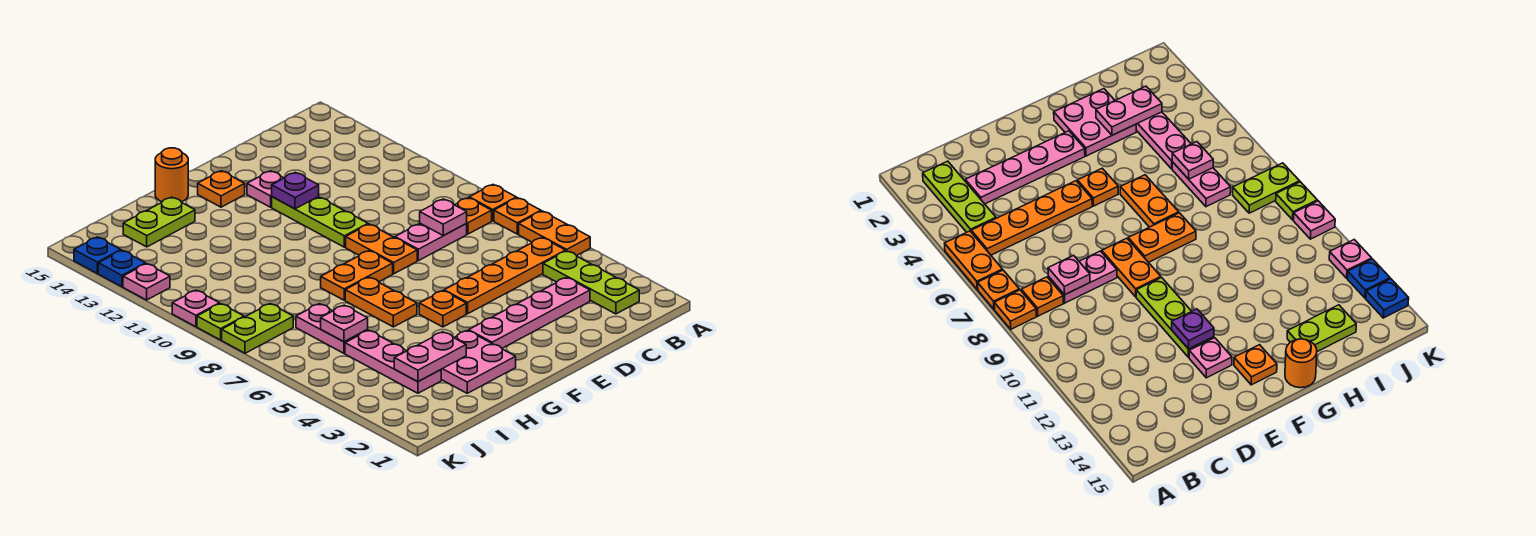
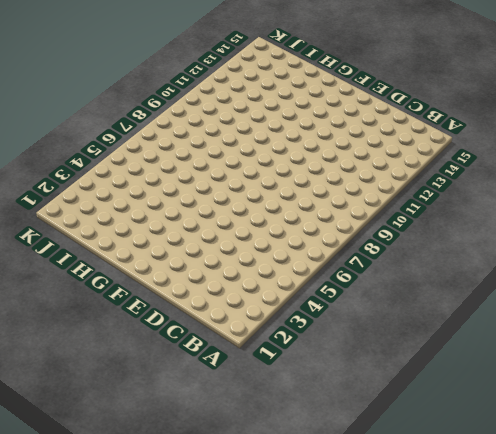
none -> orange 1x2 plate [519,211,590,255]
none -> orange 1x1 plate [494,198,541,234]
none -> orange 1x1 plate [469,185,516,221]
none -> lime 1x3 plate [543,251,639,314]

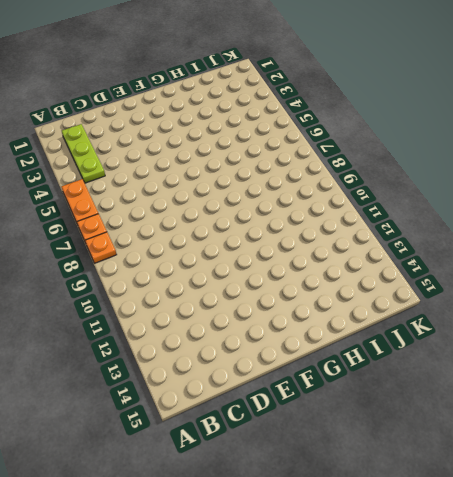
none -> orange 1x4 plate [444,238,566,314]
none -> orange 1x1 plate [455,198,492,234]
none -> pink 1x4 plate [469,277,590,348]
none -> pink 1x2 plate [395,223,467,261]

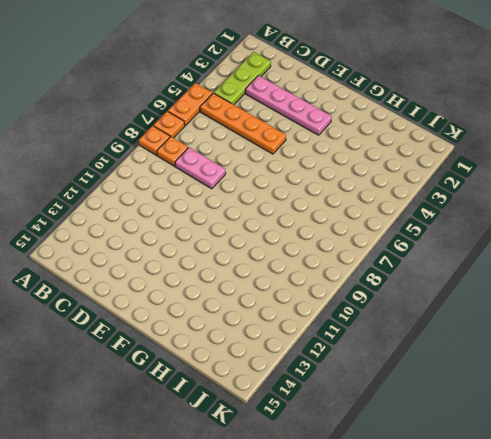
none -> orange 1x2 plate [346,224,417,274]
none -> lime 1x3 plate [272,197,368,247]
none -> pink 1x1 plate [247,171,284,207]
none -> orange 1x1 plate [419,291,466,327]

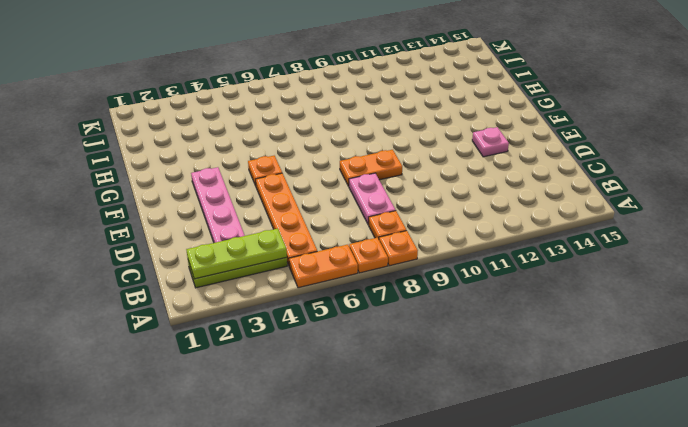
lime 1x3 plate [186,229,287,279] -> lime 1x3 plate moved to [272,197,368,247]
none -> orange 1x2 plate [321,251,393,300]
none -> orange 1x1 plate [198,171,245,207]
none -> pink 2x2 plate [441,330,516,393]
none -> orange 1x2 plate [345,277,417,327]

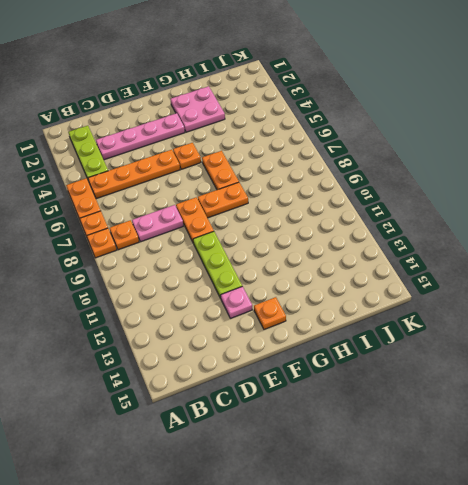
none -> orange 1x1 round brick [155,148,188,202]
none -> lime 1x2 plate [123,197,195,247]
none -> pink 1x3 plate [345,330,441,393]
none -> pink 1x2 plate [296,304,368,353]

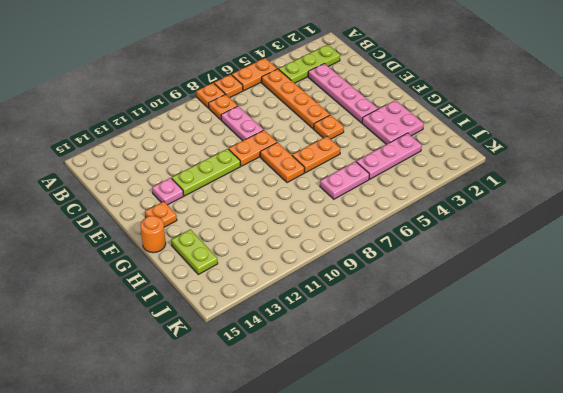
none -> lime 1x2 plate [222,304,293,353]
none -> lime 1x1 plate [197,304,244,340]
none -> pink 1x1 plate [172,290,219,327]
none -> pink 1x1 plate [123,264,170,300]

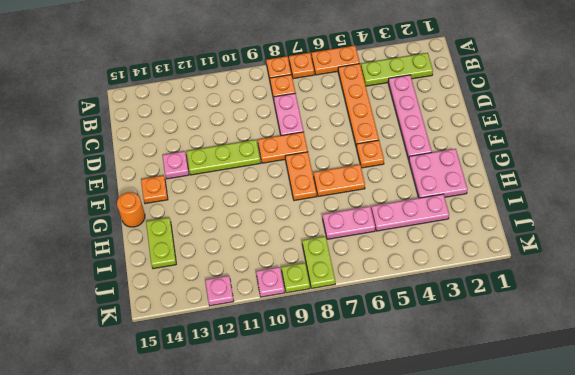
none -> blue 1x1 plate [98,250,146,287]
none -> blue 1x1 plate [74,237,121,273]
none -> pink 1x1 plate [420,199,467,236]
none -> purple 1x1 plate [272,172,319,209]

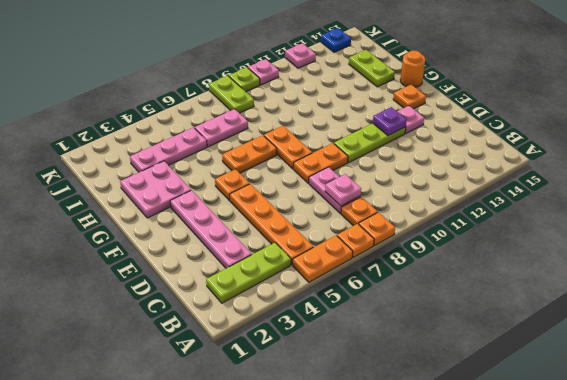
none -> blue 1x1 plate [98,250,146,287]
none -> pink 1x2 plate [394,332,466,382]
none -> pink 1x1 plate [321,305,368,342]

